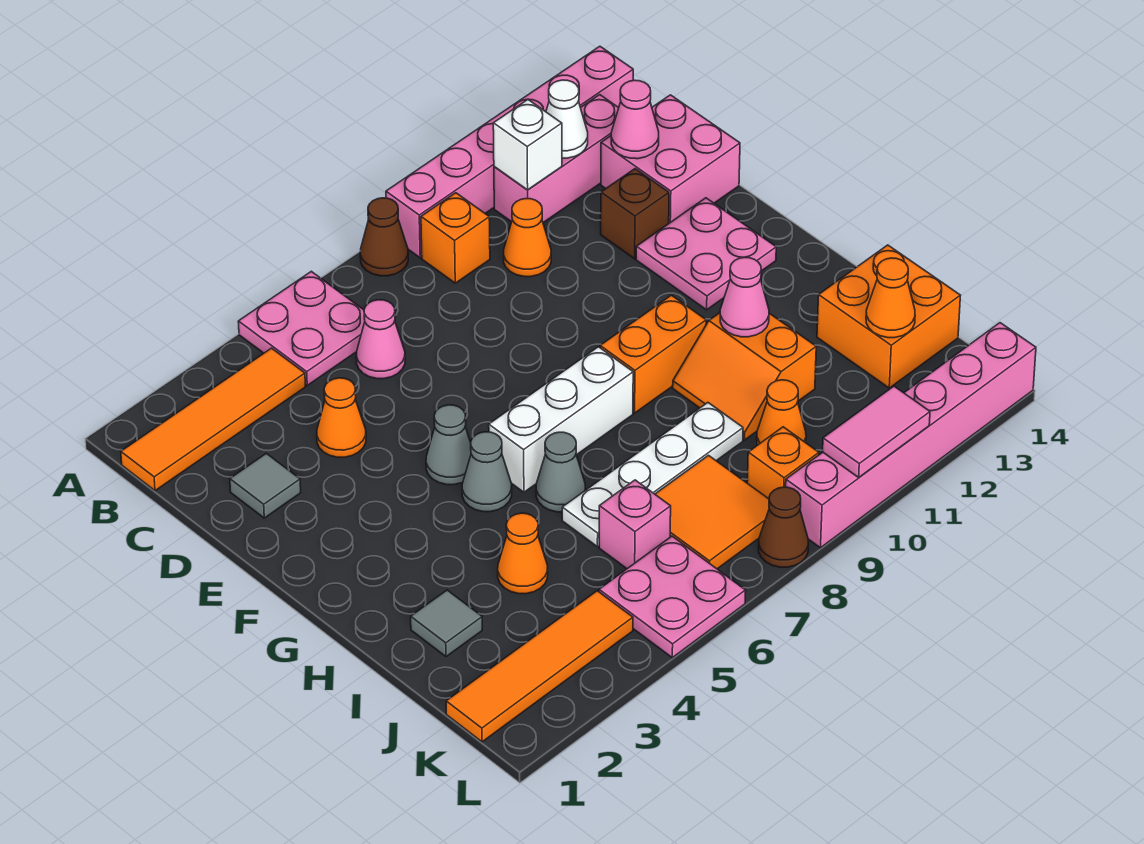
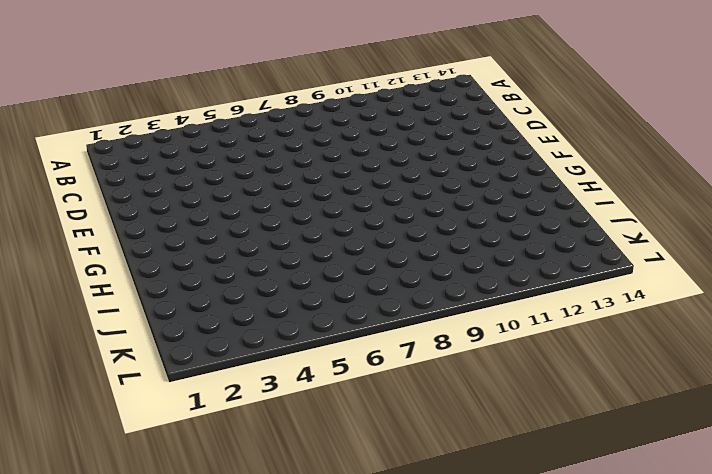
none -> pink 2x2 plate [238,271,365,385]
none -> brown 1x1 cone [360,198,408,276]
none -> pink 1x6 brick [386,46,633,258]
none -> orange 1x4 tile [121,348,306,491]

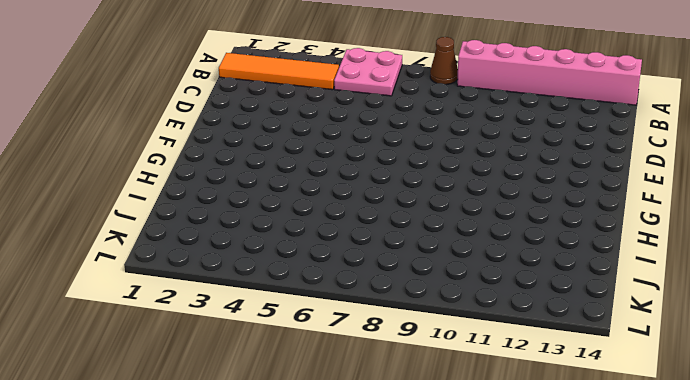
none -> orange 1x1 brick [421,193,490,283]
none -> pink 1x3 brick [494,95,619,223]
none -> pink 1x1 cone [356,300,405,379]
none -> orange 1x1 cone [504,199,551,277]

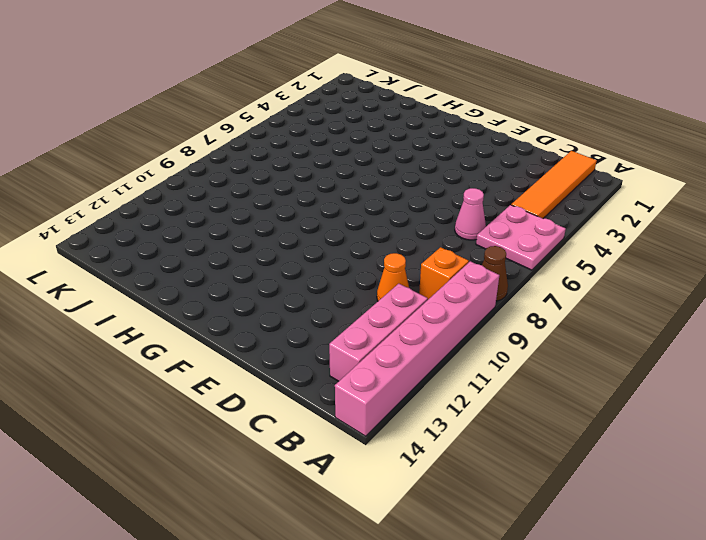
none -> pink 2x2 brick [601,95,740,223]
none -> grey 1x1 tile [230,453,301,518]
none -> orange 1x1 cone [317,378,366,457]
none -> brown 1x1 brick [601,169,669,259]

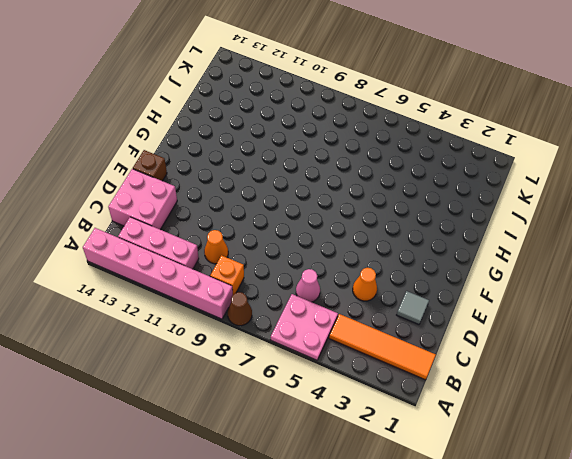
brown 1x1 brick [133,150,167,181] -> brown 1x1 brick moved to [601,169,669,259]
none -> pink 2x2 plate [636,198,776,310]
none -> grey 1x1 cone [426,405,471,485]
none -> grey 1x1 cone [462,432,512,512]
none -> white 1x3 brick [489,347,633,492]

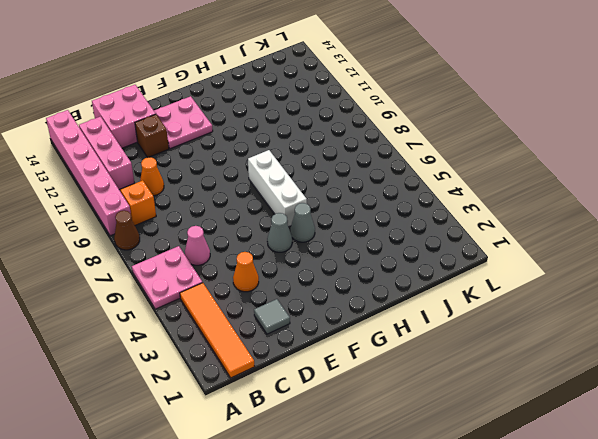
none -> orange 1x2 brick [600,295,706,413]
none -> grey 1x1 cone [536,432,585,512]
none -> orange 2x2 slope [673,313,816,440]
none -> grey 1x1 tile [411,590,482,657]

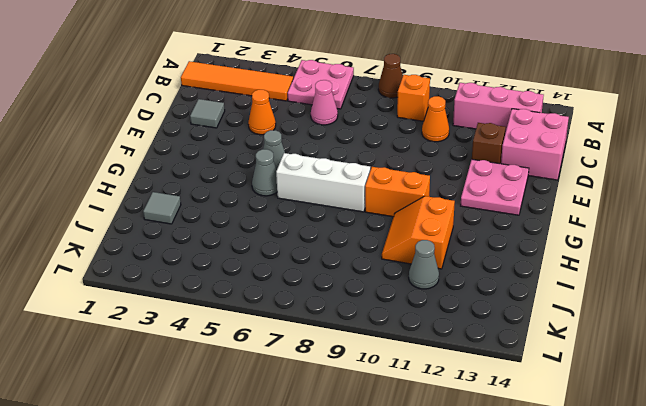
grey 1x1 cone [409,240,439,289] -> grey 1x1 cone moved to [536,432,585,512]
none -> pink 1x6 brick [386,46,633,258]
none -> orange 1x1 cone [498,513,548,594]
none -> white 1x4 plate [562,403,743,547]
none -> orange 2x2 brick [817,245,960,388]

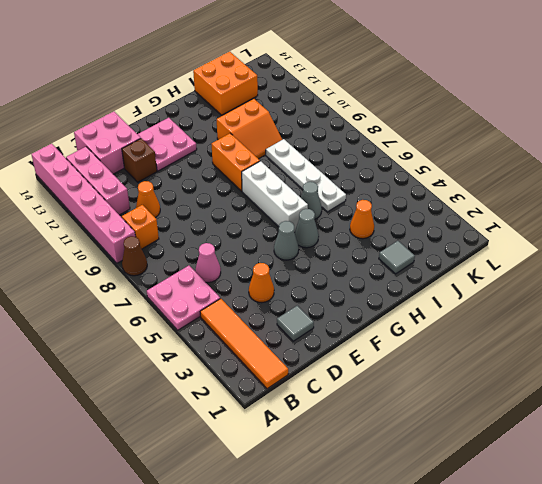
none -> pink 1x1 brick [599,480,671,569]
none -> orange 2x2 tile [655,455,769,569]
none -> orange 1x1 cone [757,380,806,445]
none -> orange 1x4 tile [446,591,633,742]

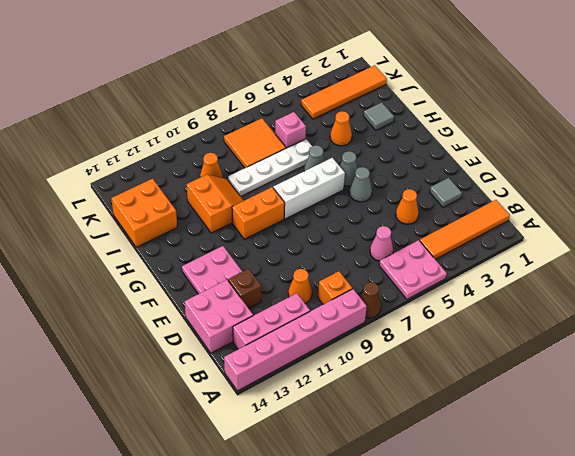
none -> pink 2x2 plate [599,536,746,658]
none -> orange 1x1 brick [747,427,819,499]
none -> brown 1x1 cone [759,487,808,567]
none -> pink 1x6 brick [786,323,1036,548]

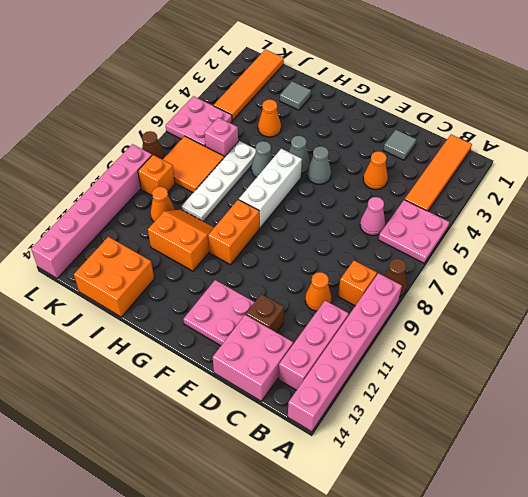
none -> white 1x1 brick [493,100,562,190]
none -> white 1x1 cone [546,80,588,158]
none -> pink 1x1 cone [611,80,659,159]
none -> pink 1x1 cone [720,257,769,337]

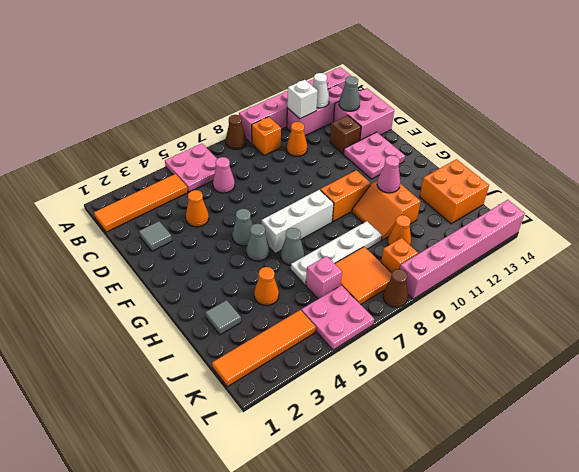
grey 1x1 cone [339,76,360,111] -> pink 1x1 cone [611,80,659,159]
none -> orange 1x1 cone [866,258,915,338]
none -> pink 1x2 tile [823,386,930,477]

